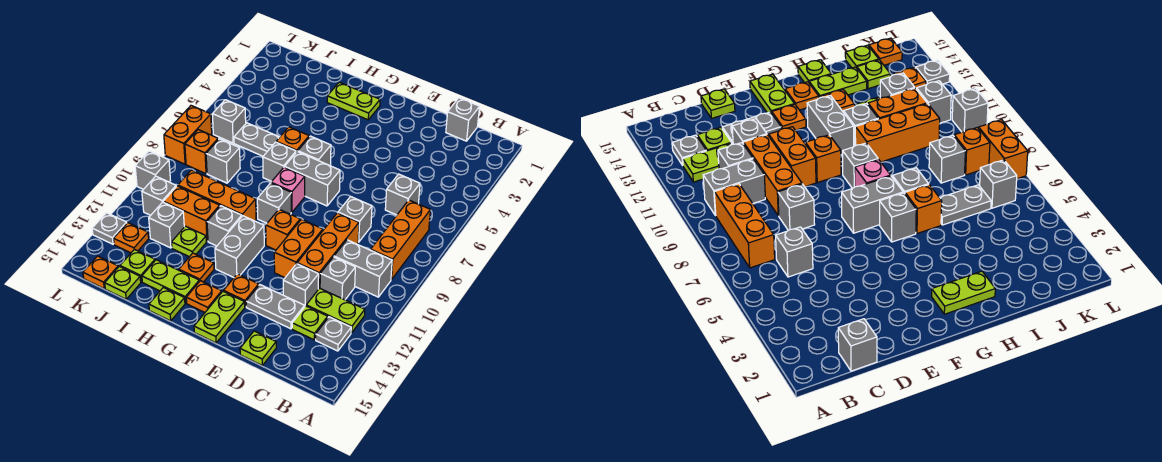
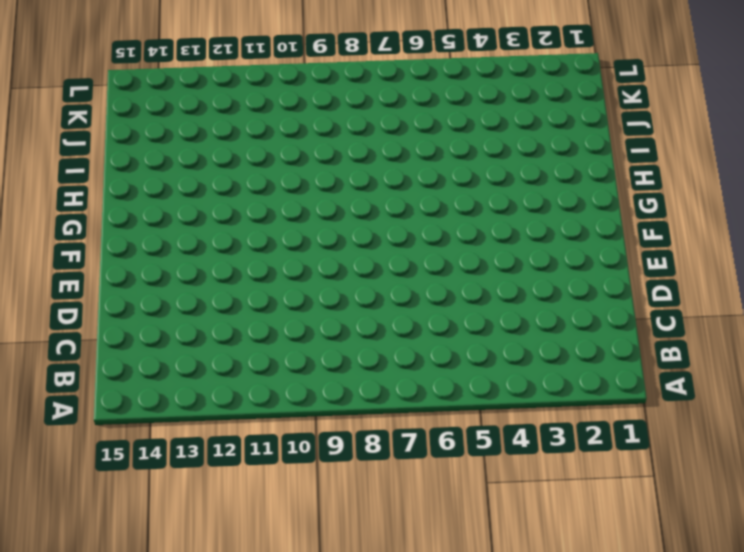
none -> orange 1x3 brick [371,200,430,280]
none -> grey 1x2 brick [334,240,392,297]
none -> lime 1x2 plate [306,288,365,333]
none -> grey 1x1 plate [316,317,351,351]

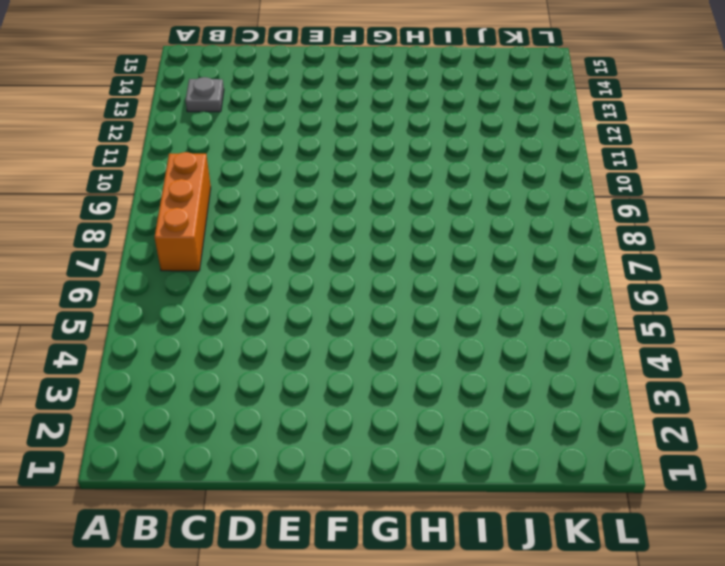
none -> grey 1x2 brick [334,240,392,297]
none -> lime 1x2 plate [306,288,365,333]
none -> grey 1x1 brick [446,98,480,141]
none -> grey 1x1 brick [385,174,420,215]

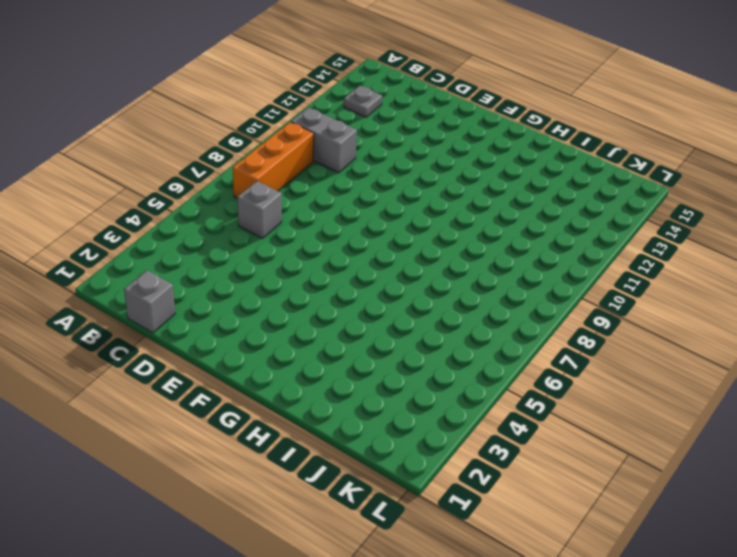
none -> lime 1x2 plate [306,288,365,333]
none -> grey 1x1 brick [320,257,355,300]
none -> lime 1x1 plate [292,306,328,340]
none -> grey 1x1 brick [338,196,372,242]

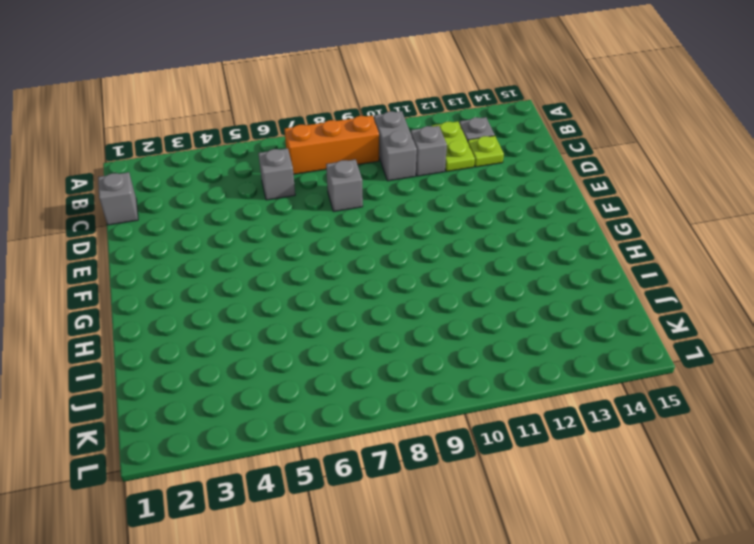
none -> orange 1x3 brick [297,213,359,289]
none -> grey 1x1 brick [283,264,319,306]
none -> grey 1x2 plate [246,285,305,329]
none -> lime 1x1 plate [240,331,276,365]

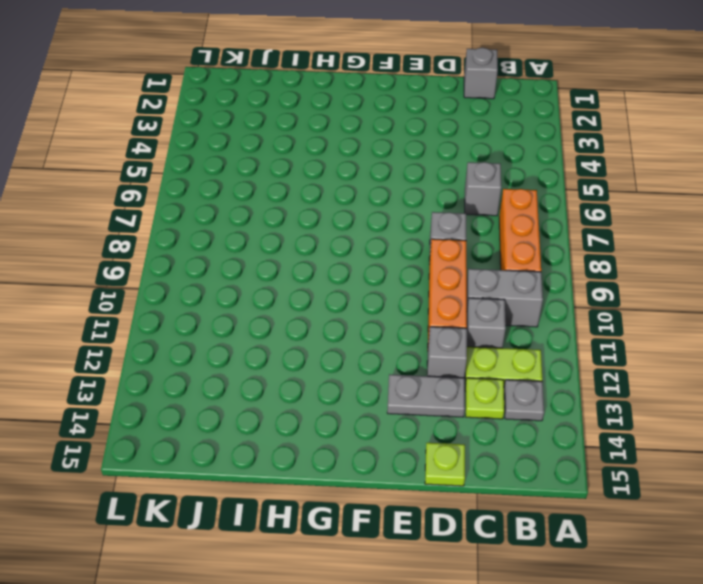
none -> orange 1x2 brick [274,219,323,278]
none -> grey 1x2 brick [285,152,340,206]
none -> orange 1x1 brick [266,209,300,250]
none -> orange 1x1 plate [224,274,259,307]

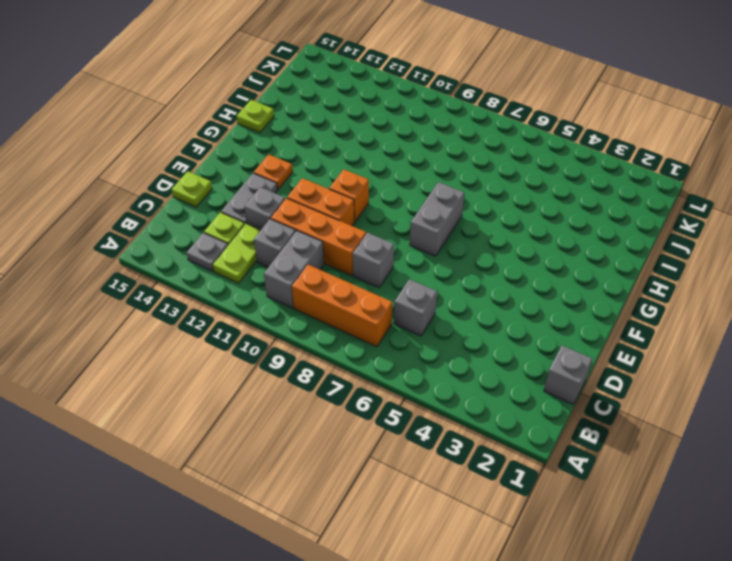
none -> lime 1x2 plate [194,291,245,343]
none -> lime 1x2 plate [327,82,380,120]
none -> grey 1x1 brick [298,136,331,166]
none -> pink 1x1 brick [271,167,305,212]

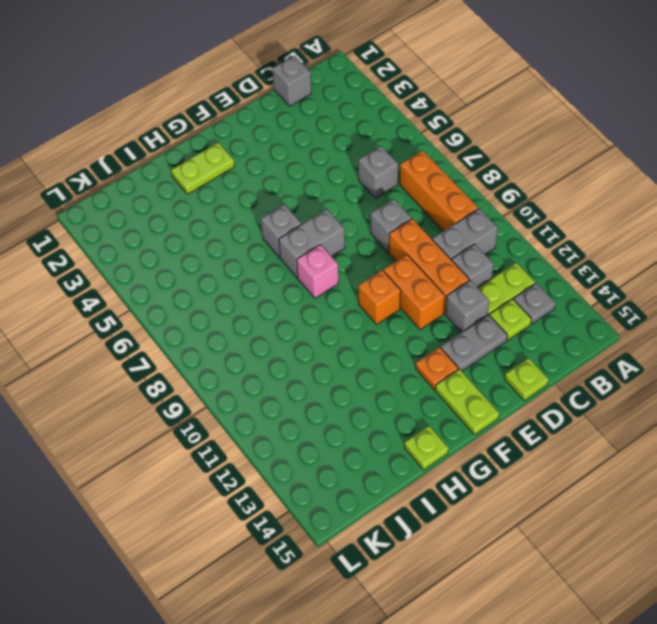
none -> grey 1x1 brick [257,183,291,223]
none -> grey 1x2 brick [215,216,264,277]
none -> orange 1x1 plate [186,281,222,312]
none -> orange 1x1 brick [276,127,309,152]

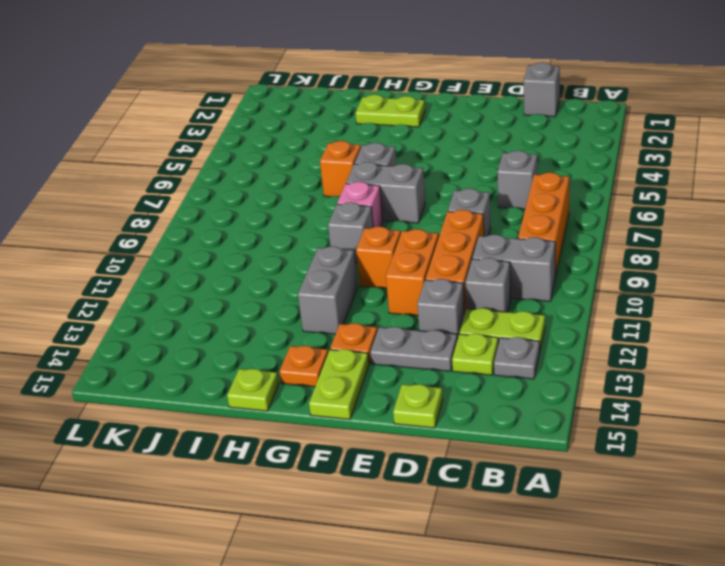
none -> grey 1x1 brick [263,142,296,181]
none -> orange 1x3 brick [178,170,256,221]
none -> grey 1x1 brick [207,206,242,246]
none -> orange 1x1 plate [179,253,214,282]

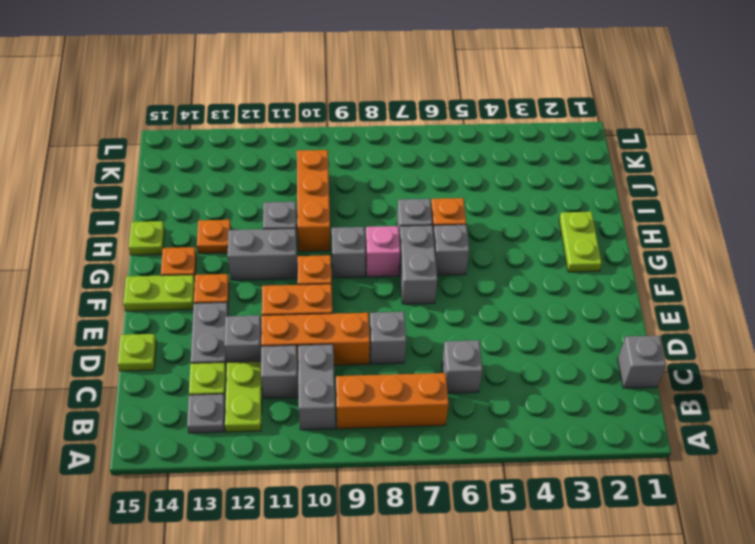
none -> lime 1x2 plate [142,260,199,303]
none -> grey 1x2 plate [234,123,279,156]
none -> orange 1x2 brick [163,186,220,241]
none -> lime 1x1 plate [172,226,206,257]

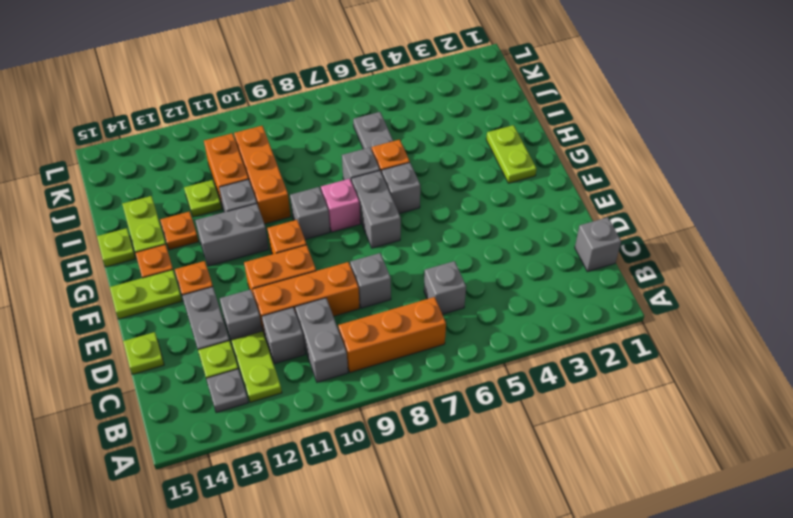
none -> grey 1x1 brick [206,139,240,183]
none -> grey 1x1 brick [149,202,184,248]
none -> lime 1x1 plate [120,249,155,282]
none -> lime 1x1 plate [105,266,141,299]

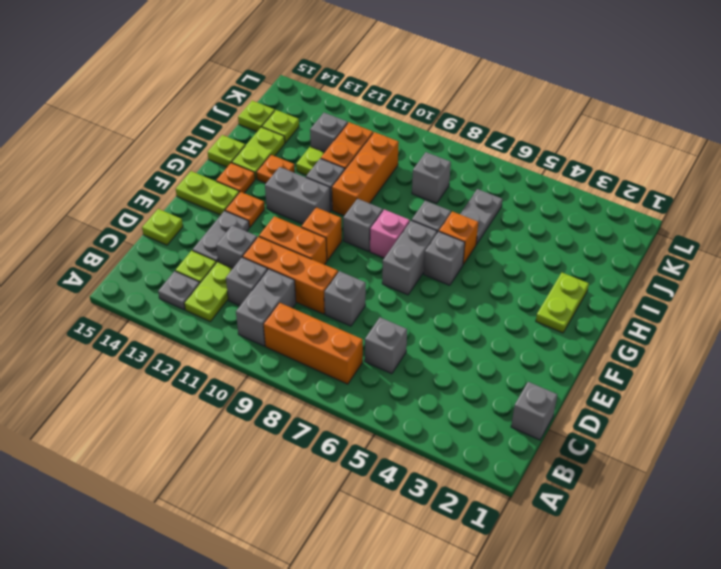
none -> grey 1x1 brick [212,100,246,143]
none -> orange 1x1 brick [185,130,218,174]
none -> grey 1x1 brick [142,176,176,215]
none -> orange 1x1 plate [114,223,149,253]

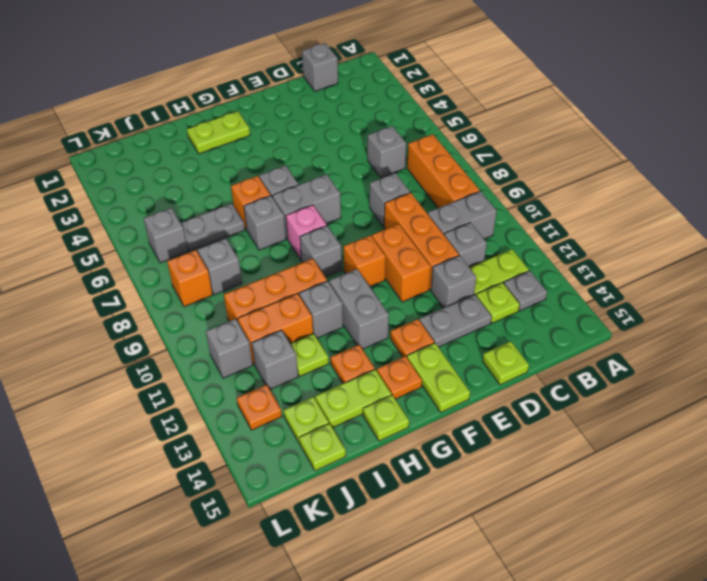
none -> orange 1x1 plate [83,256,118,289]
none -> orange 1x2 brick [164,106,212,164]
none -> grey 1x1 brick [135,151,170,189]
none -> grey 1x1 plate [92,213,127,244]

